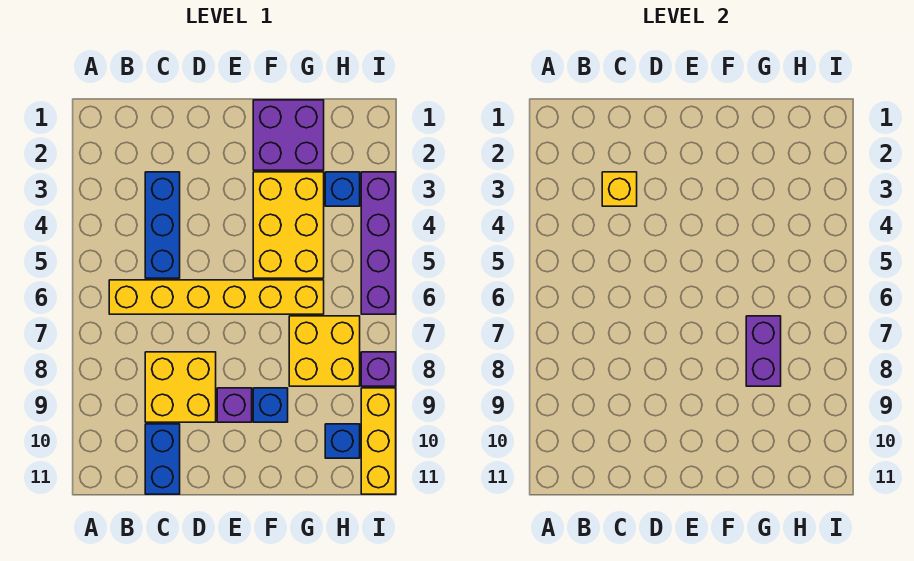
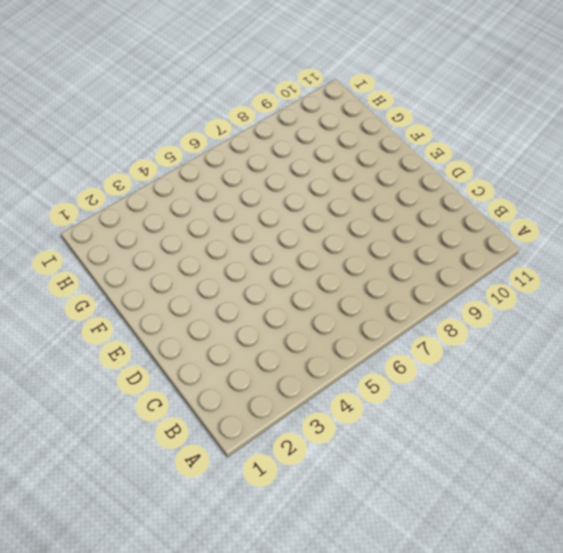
none -> yellow 1x6 brick [109,280,324,314]
none -> blue 1x3 brick [145,172,180,278]
none -> yellow 2x2 brick [145,352,216,422]

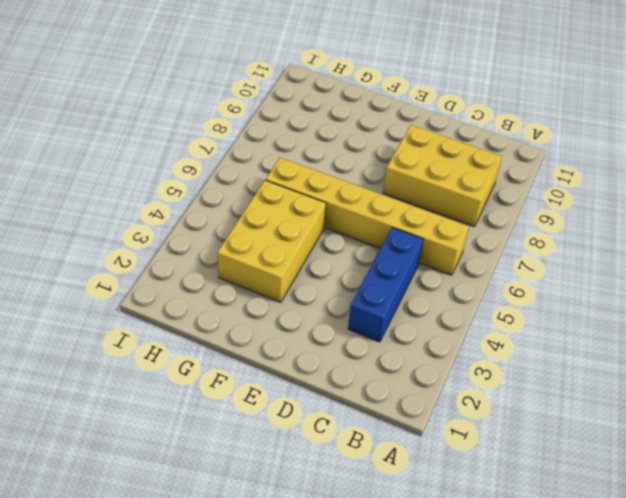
yellow 2x3 brick [383,125,502,227] -> yellow 2x2 brick [145,352,216,422]
none -> blue 1x2 brick [145,424,180,494]
none -> purple 1x1 brick [217,388,252,422]
none -> purple 2x2 brick [253,100,324,170]

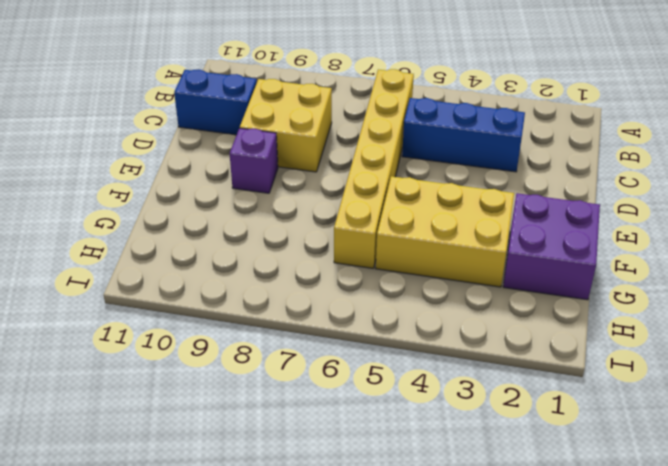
none -> blue 1x1 brick [253,388,288,422]
none -> yellow 2x2 brick [289,316,360,386]
none -> blue 1x1 brick [325,172,360,206]

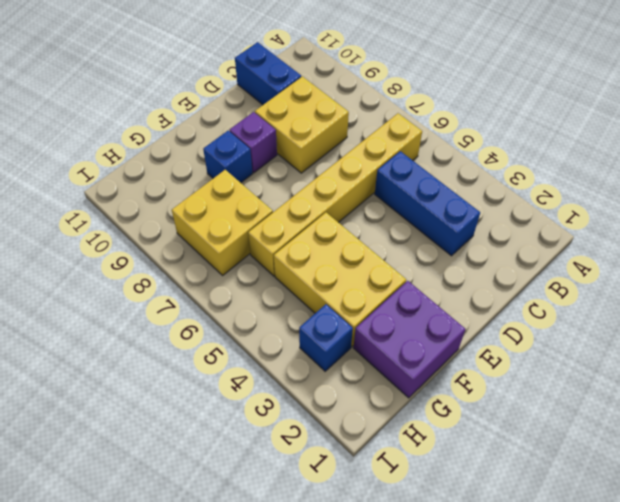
none -> blue 1x1 brick [325,424,360,458]
none -> purple 1x4 brick [361,172,396,314]
none -> purple 1x1 brick [361,352,396,386]

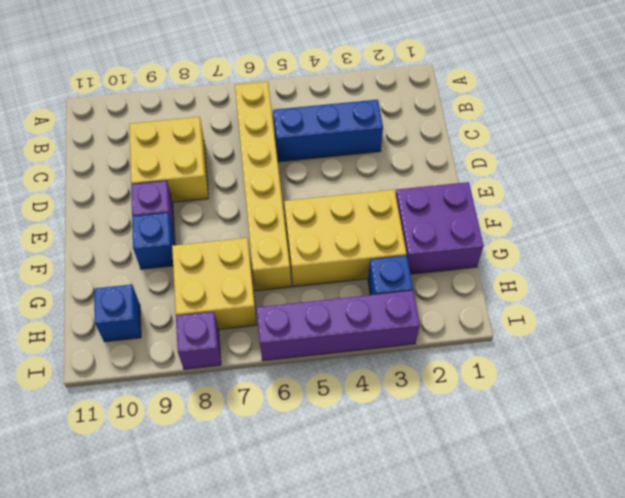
none -> blue 1x2 brick [145,424,180,494]
none -> yellow 1x3 brick [361,388,396,494]
none -> yellow 1x1 brick [602,172,637,206]

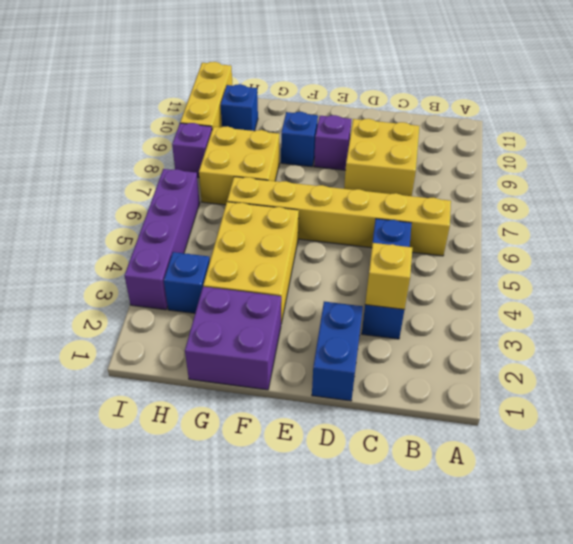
blue 1x2 brick [312,302,363,401] -> blue 1x2 brick moved to [145,424,180,494]
none -> purple 1x2 brick [746,316,781,386]

